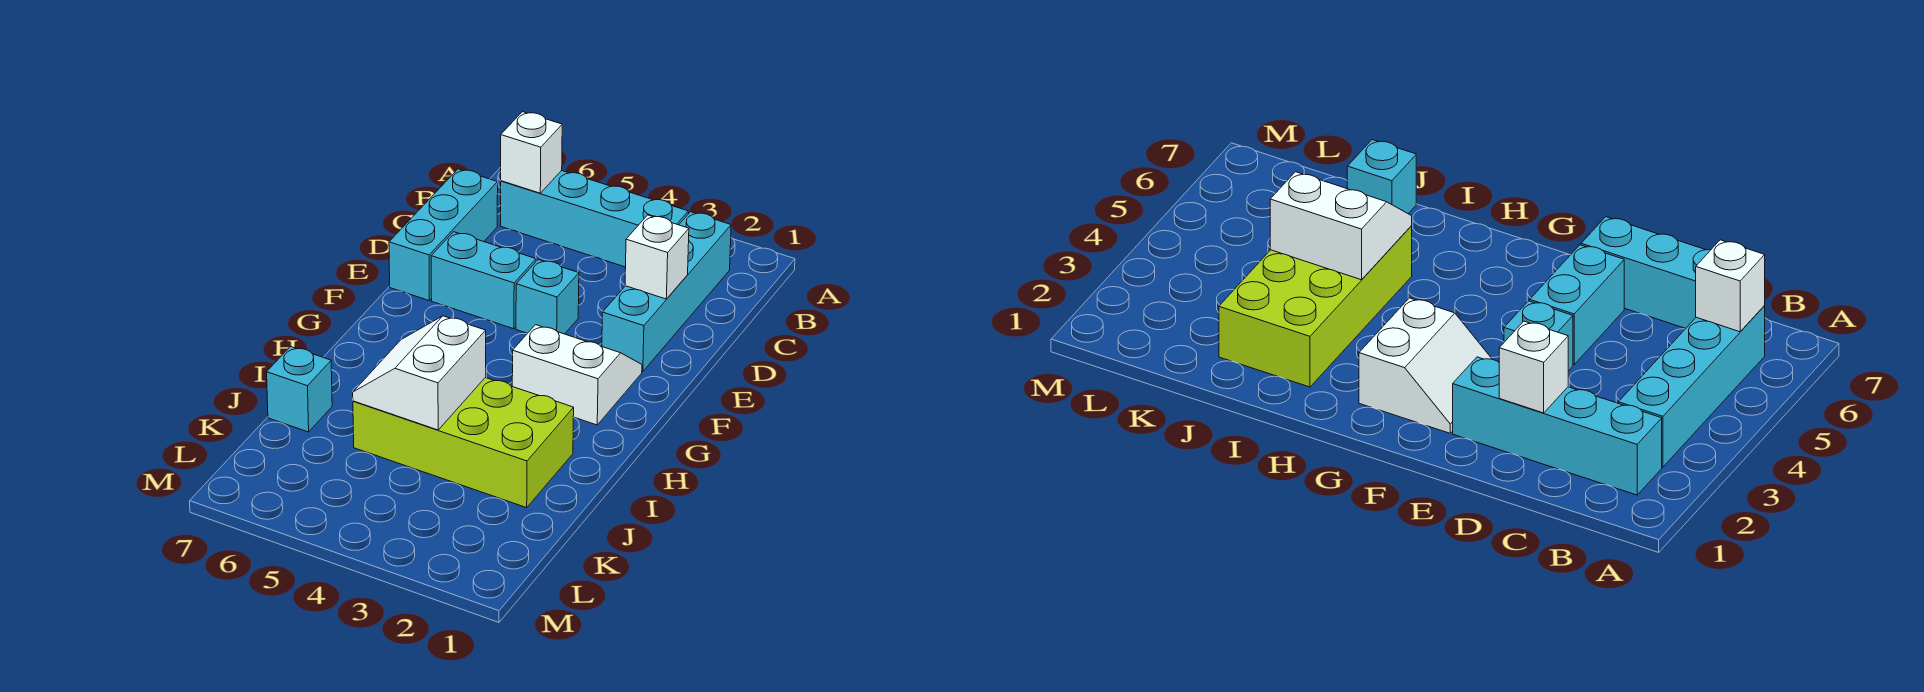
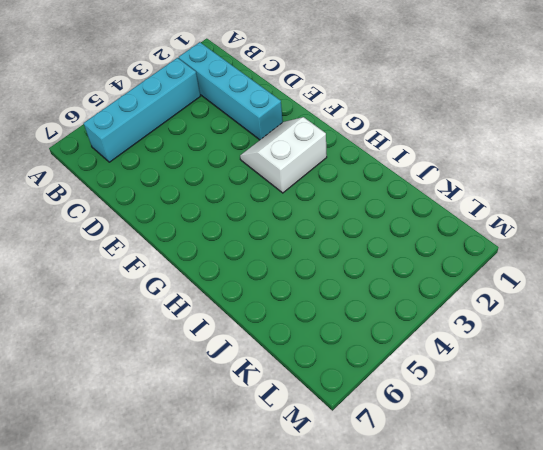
none -> cyan 1x3 brick [389,169,498,301]
none -> cyan 1x1 brick [516,259,579,334]

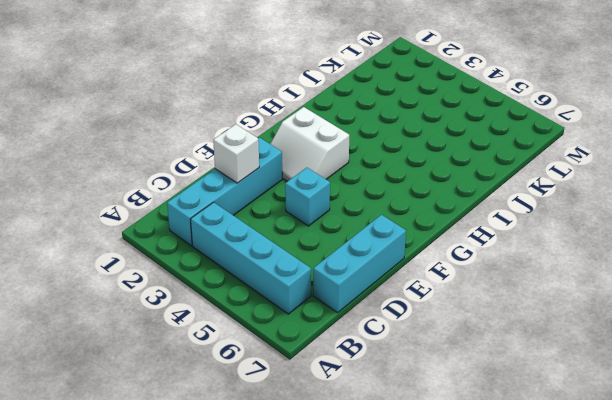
none -> cyan 1x2 brick [431,232,536,329]
none -> lime 2x4 brick [353,377,574,508]

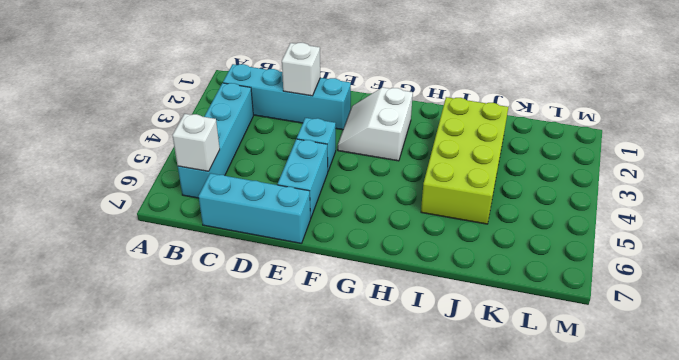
none -> cyan 1x1 brick [267,346,332,432]
none -> white 2x2 slope [353,316,486,430]

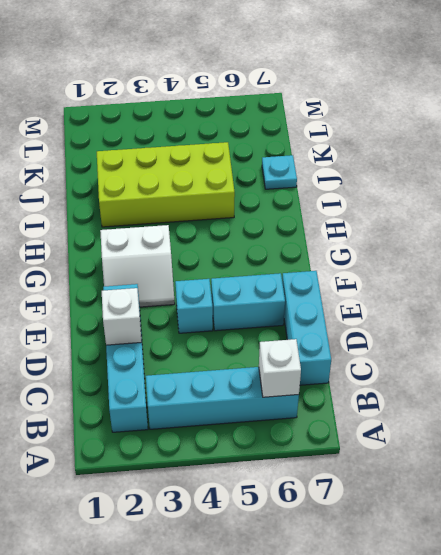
cyan 1x1 plate [262,155,297,189] -> cyan 1x1 brick [267,346,332,432]
none -> white 2x2 slope [353,316,486,430]

